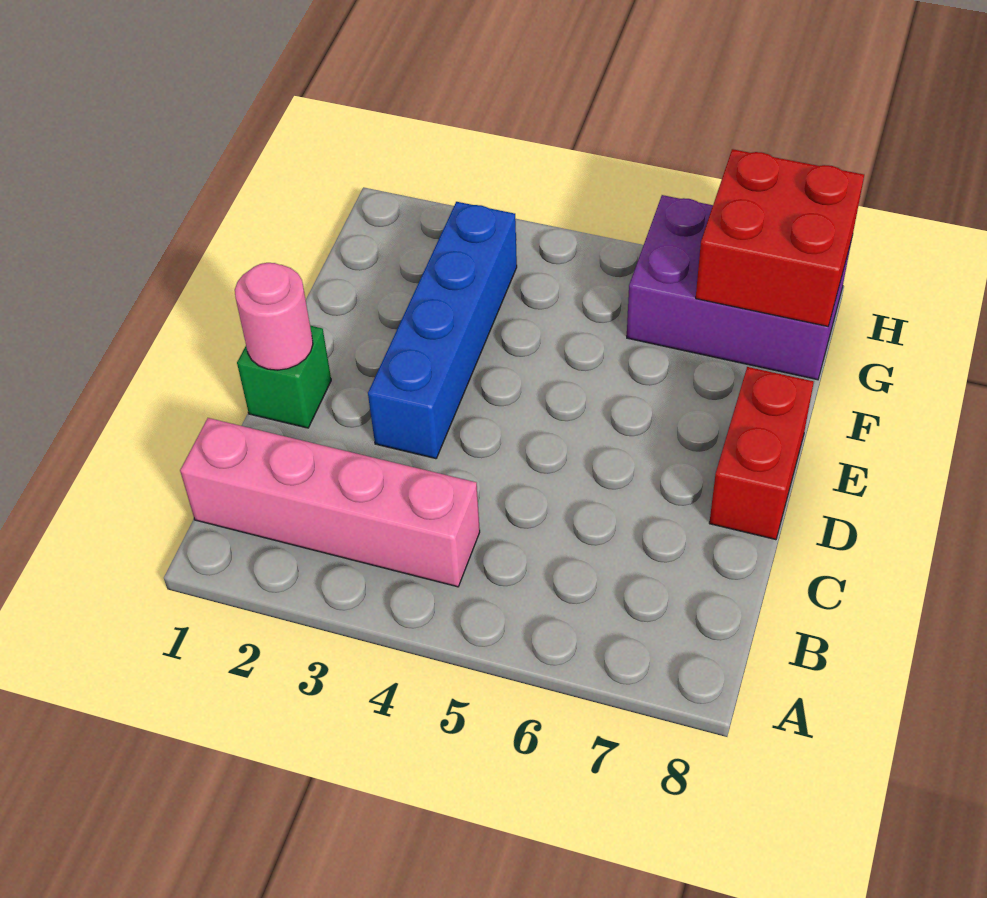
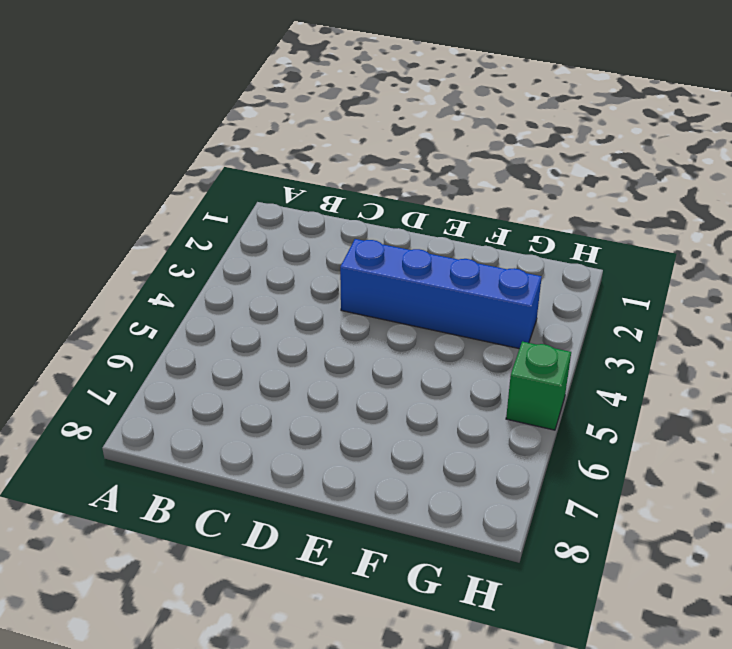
green 1x1 brick [506,341,571,430] -> green 1x1 brick moved to [237,326,331,428]
none -> pink 1x4 brick [180,418,480,587]
none -> red 1x2 brick [709,367,814,540]

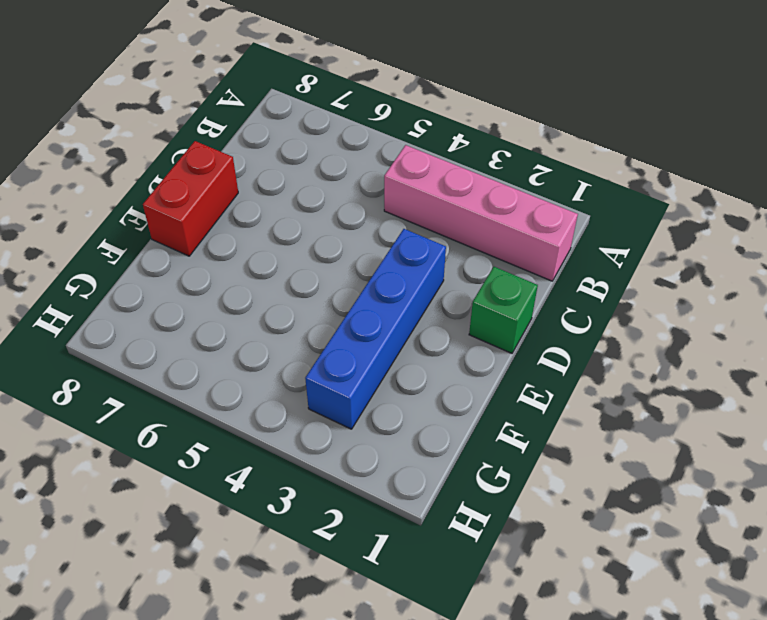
none -> purple 2x3 brick [627,195,852,380]
none -> pink 1x1 round brick [235,263,313,370]

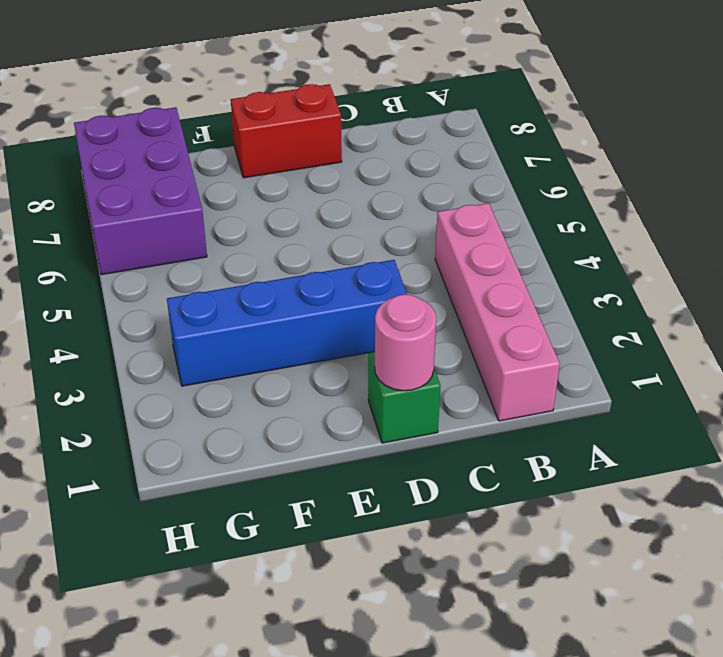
none -> red 2x2 brick [696,149,864,326]

